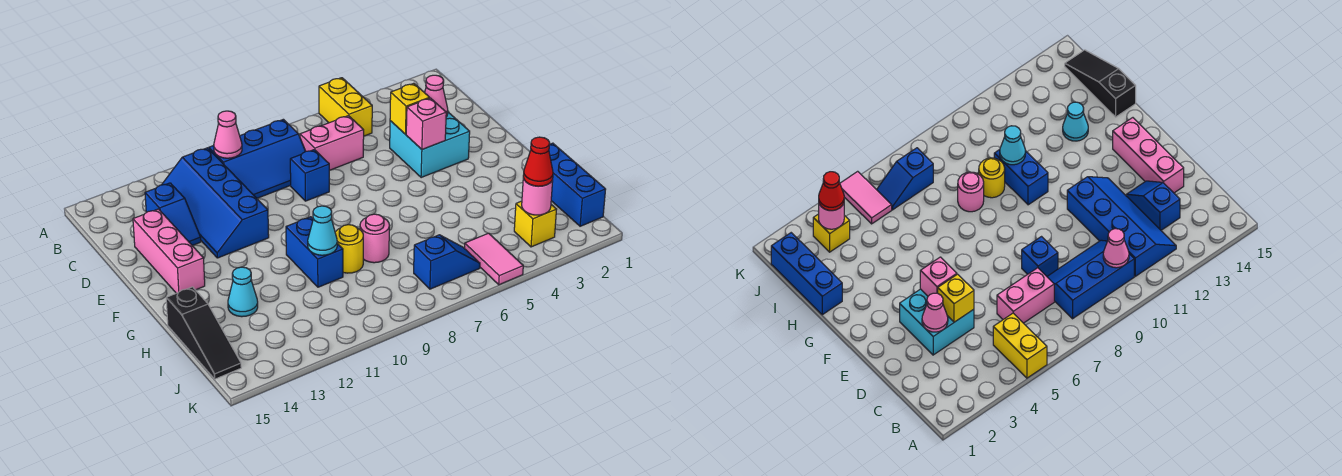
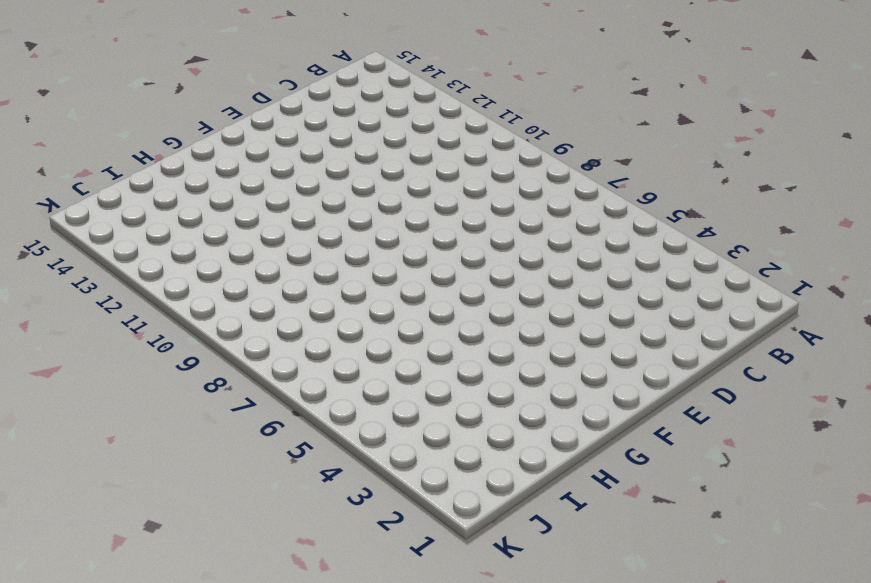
none -> yellow 1x2 brick [319,78,372,136]
none -> blue 2x3 slope [209,119,306,198]
none -> blue 2x4 slope [162,148,269,258]

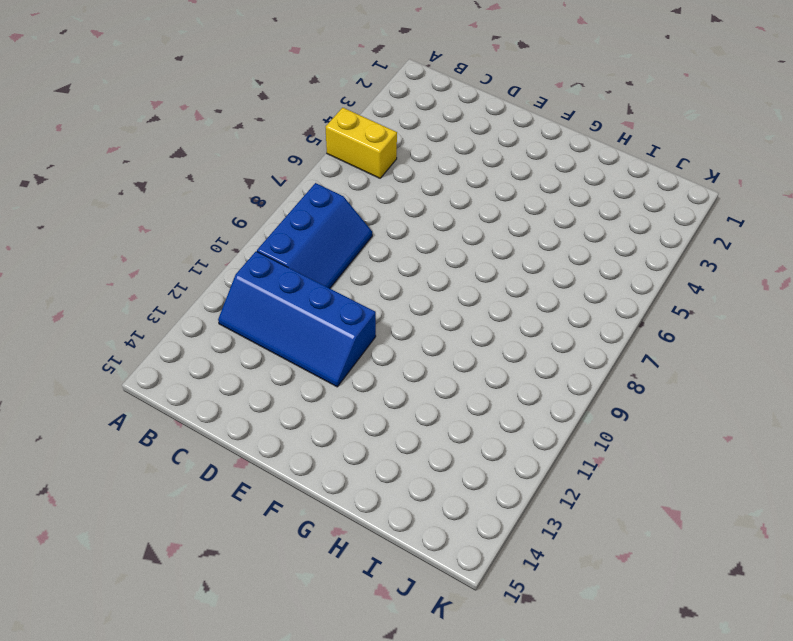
none -> pink 1x2 brick [300,116,364,170]
none -> blue 1x2 slope [145,183,201,245]
none -> cyan 2x2 brick [390,112,470,178]

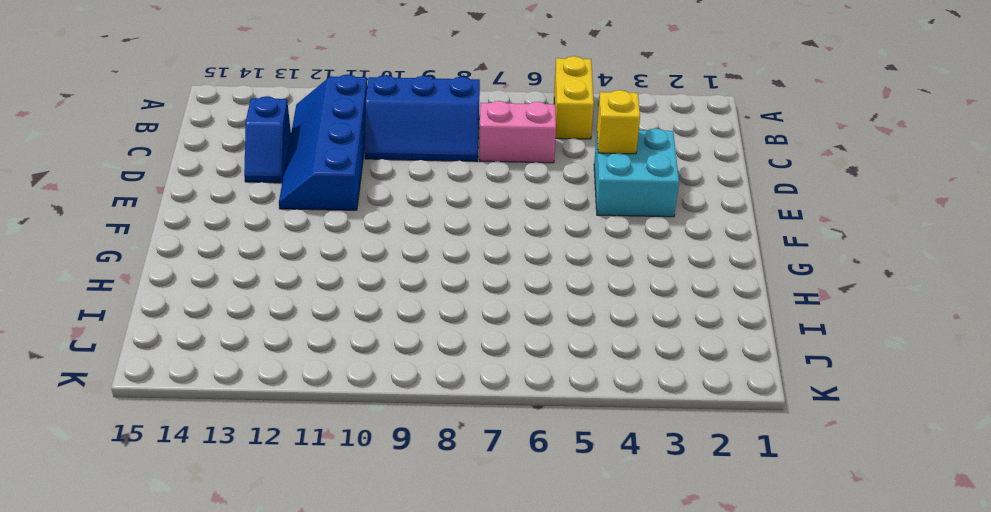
none -> blue 1x1 brick [290,150,330,201]
none -> pink 1x3 brick [133,209,205,293]
none -> blue 1x2 brick [286,217,343,287]

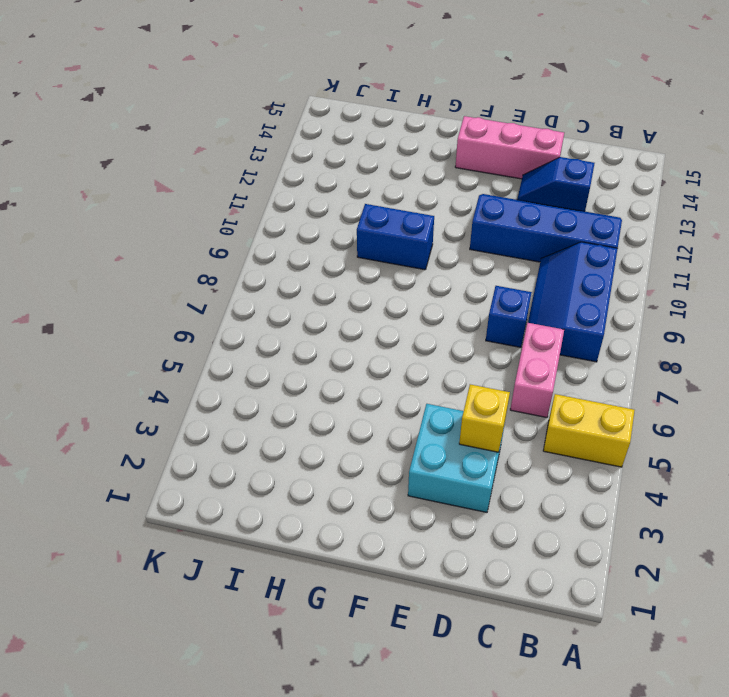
none -> blue 1x3 brick [549,143,606,226]
none -> pink 1x1 round brick [360,214,389,263]
none -> yellow 1x1 round brick [335,225,363,273]

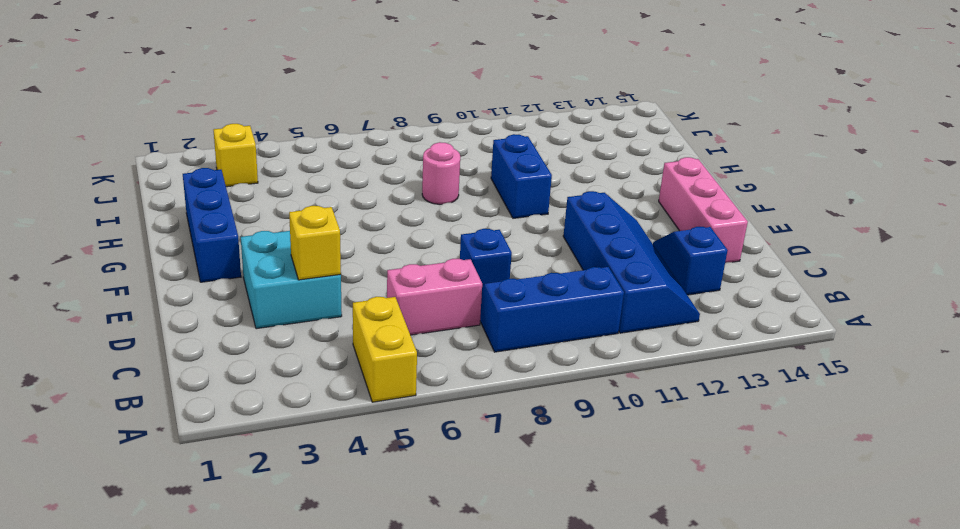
blue 1x3 brick [183,168,241,282] -> blue 1x3 brick moved to [549,143,606,226]
none -> yellow 1x1 round brick [335,225,363,273]
none -> cyan 1x1 cone [228,267,258,317]
none -> black 1x3 slope [166,287,241,379]

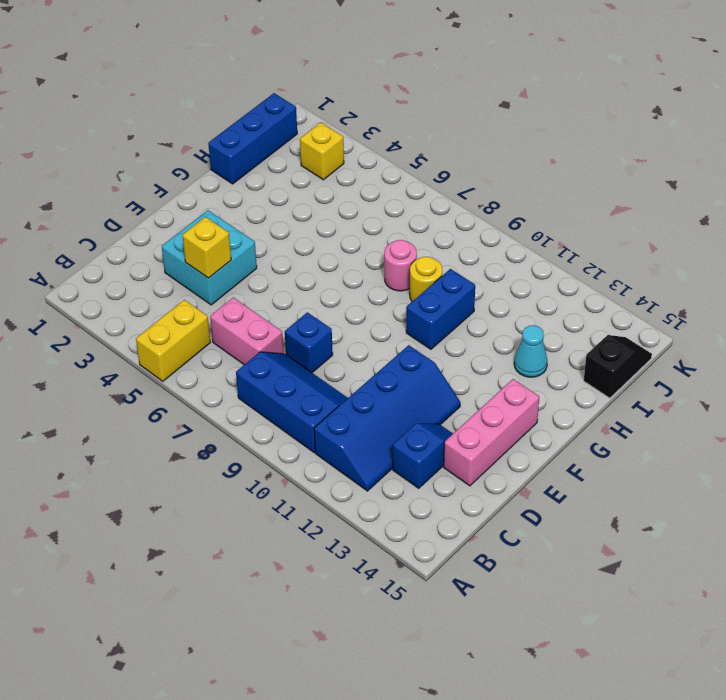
black 1x2 slope [584,335,652,398] -> black 1x3 slope [166,287,241,379]
none -> pink 1x2 tile [465,233,523,285]
none -> blue 1x2 slope [414,235,480,289]
none -> pink 1x1 cone [214,111,242,158]

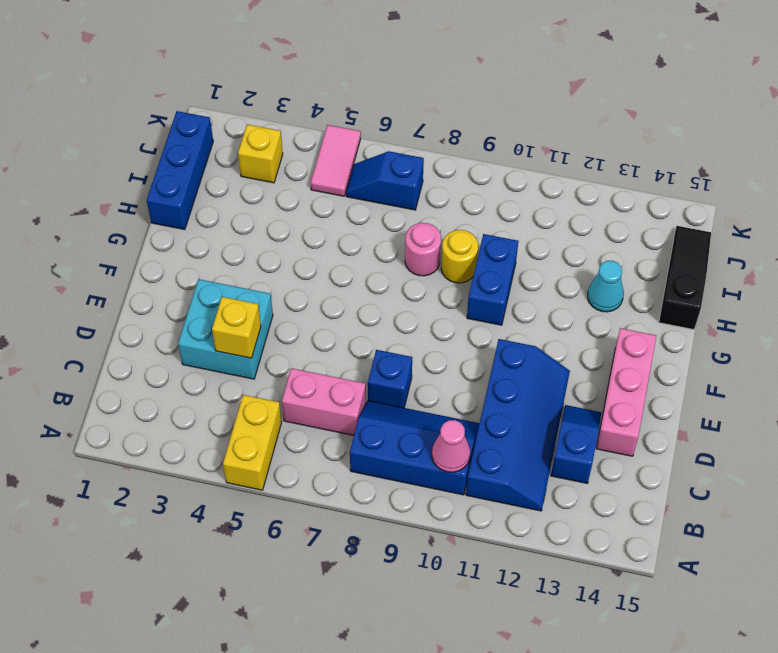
none -> pink 1x1 cone [425,75,448,117]
none -> pink 1x1 brick [406,98,446,149]
none -> cyan 1x1 cone [308,206,337,255]

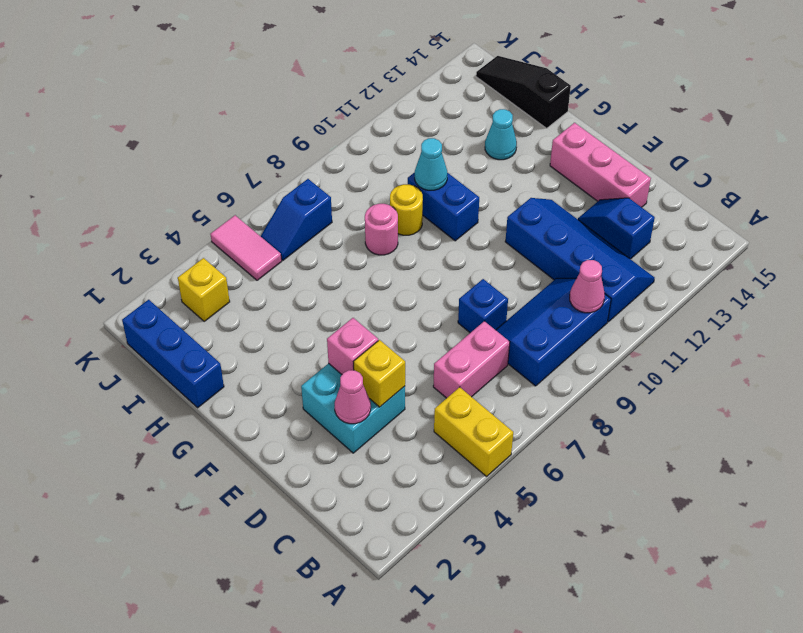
none -> pink 1x1 round brick [522,178,553,215]
none -> red 1x1 cone [523,137,553,186]

